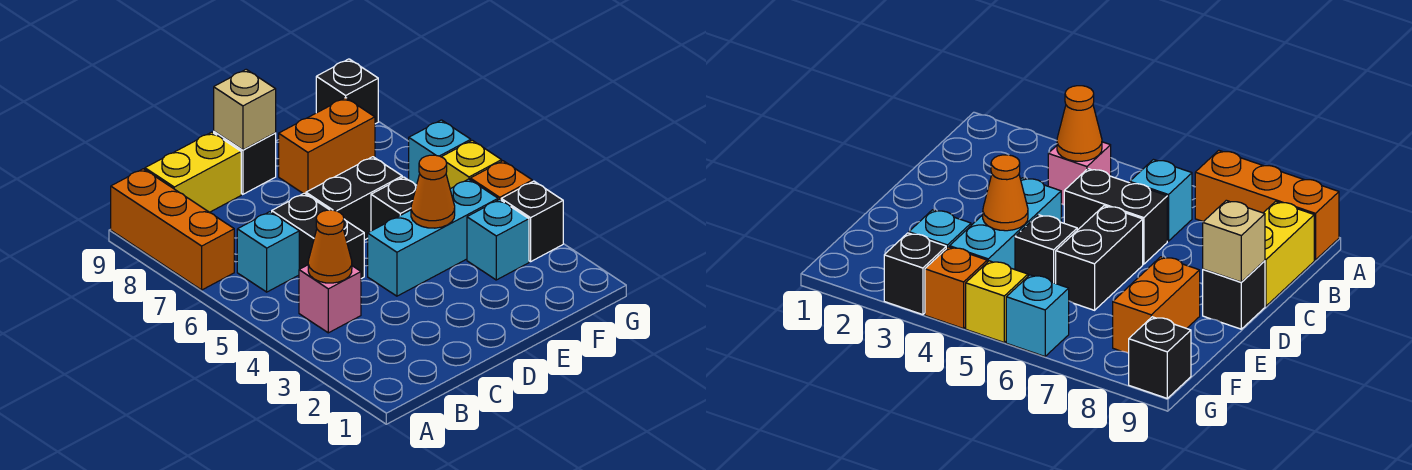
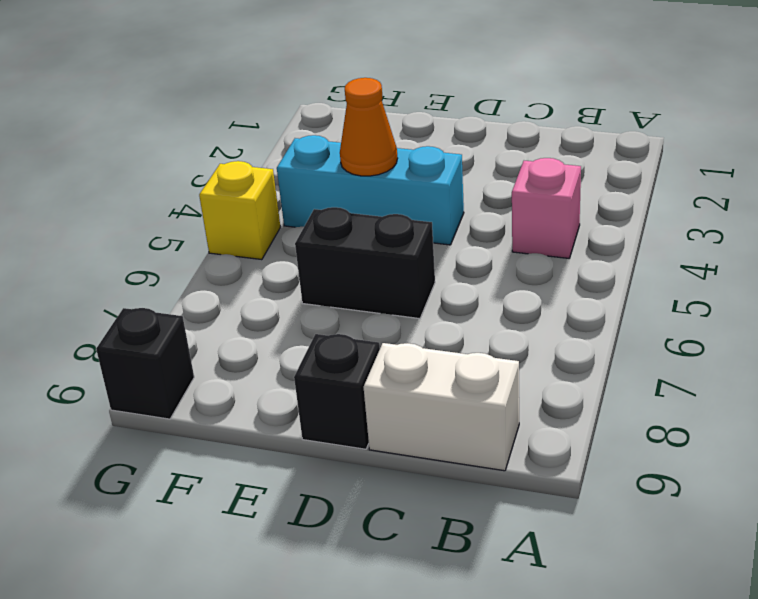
white 1x2 brick [364,343,519,471] -> yellow 1x2 brick [145,132,241,212]
none -> orange 1x3 brick [111,169,234,290]
none -> cyan 1x1 brick [237,212,299,292]
none -> black 1x2 brick [272,193,364,279]

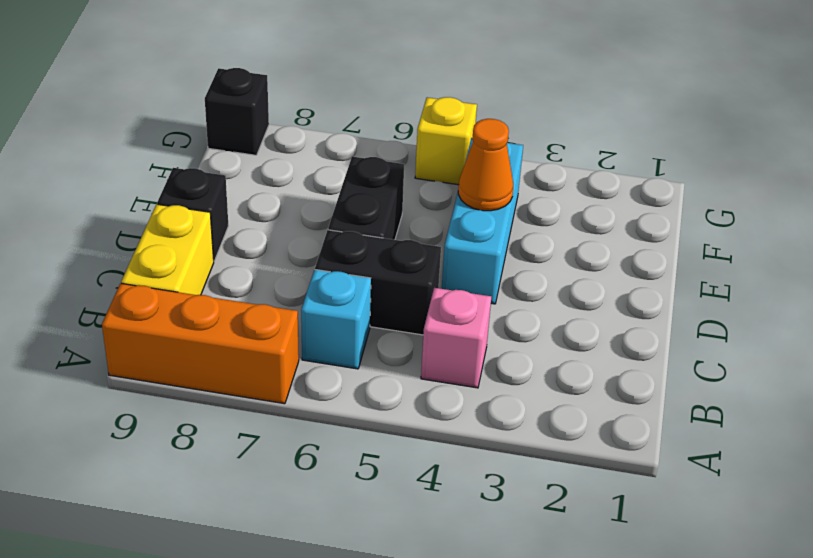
none -> black 1x1 brick [371,177,417,231]
none -> orange 1x2 brick [279,98,375,194]
none -> cyan 1x1 brick [467,199,529,280]

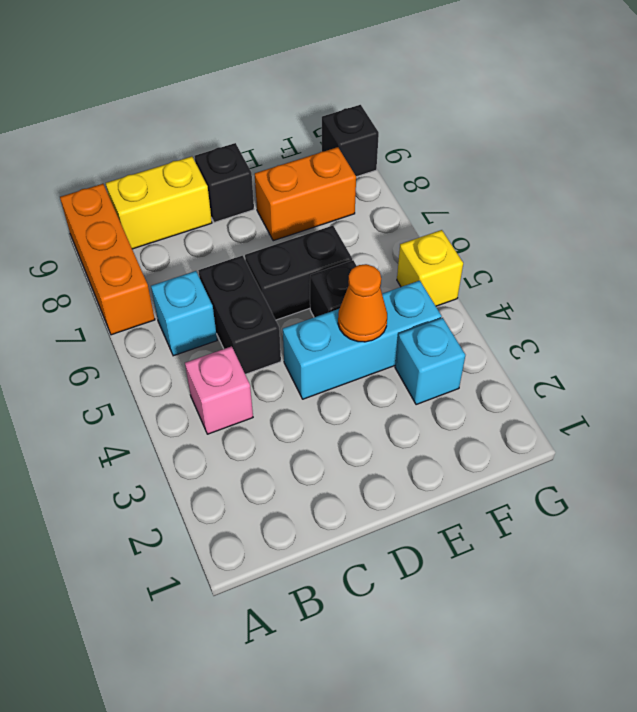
none -> black 1x1 brick [501,181,563,262]
none -> orange 1x1 brick [470,161,532,200]
none -> cyan 1x1 brick [409,120,471,185]

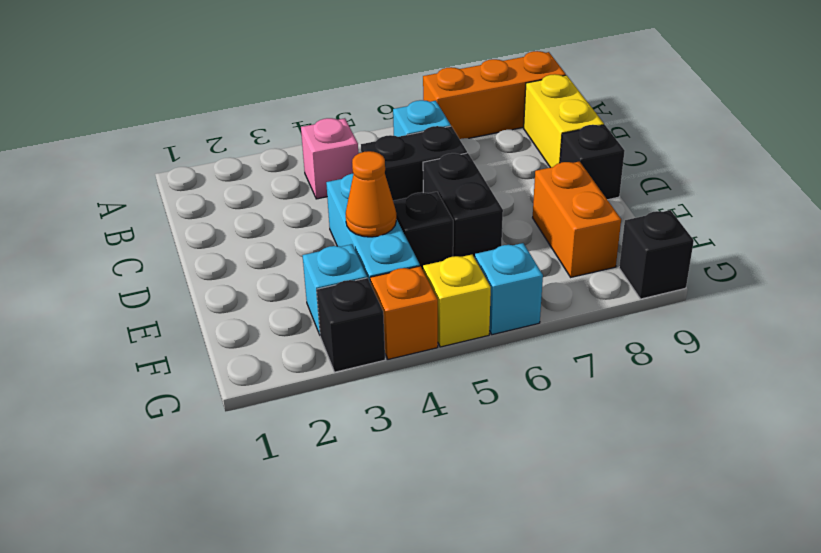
none -> orange 1x1 cone [308,210,352,283]
none -> tan 1x1 brick [214,69,276,150]

